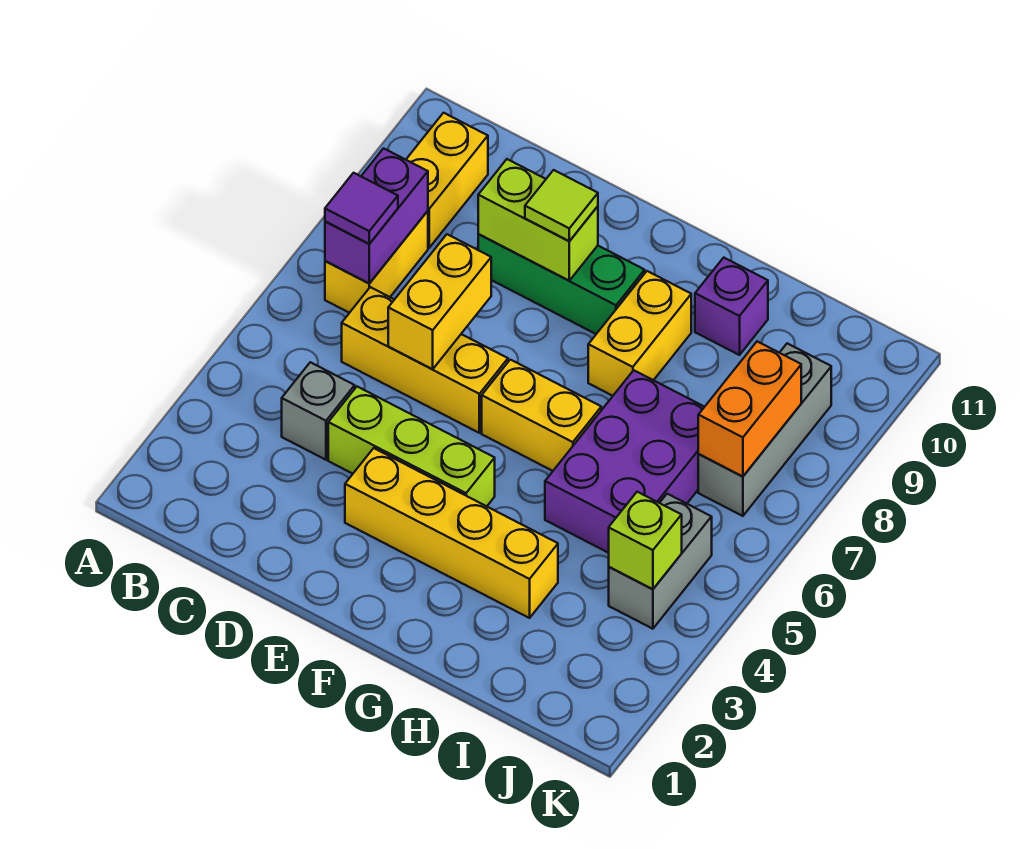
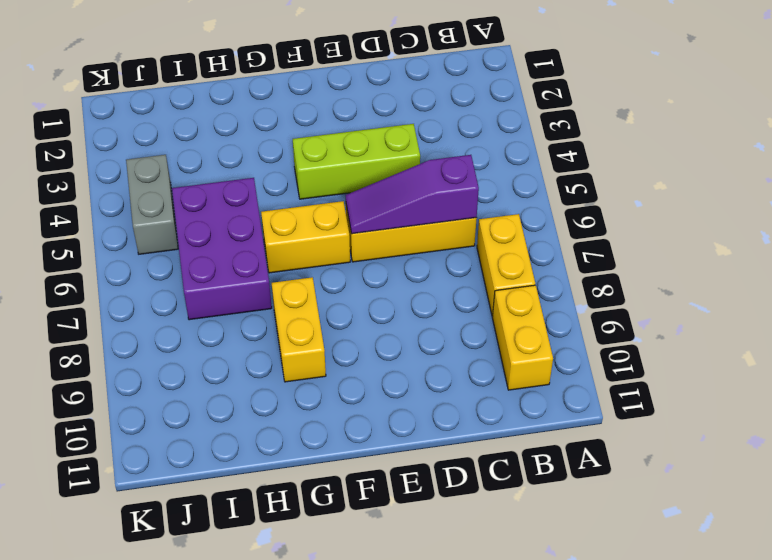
purple 1x3 slope [345,155,479,234] -> yellow 1x2 brick [388,234,491,369]
none -> grey 1x1 brick [282,362,355,460]
none -> green 1x3 brick [478,234,645,334]
none -> yellow 1x4 brick [345,448,558,618]

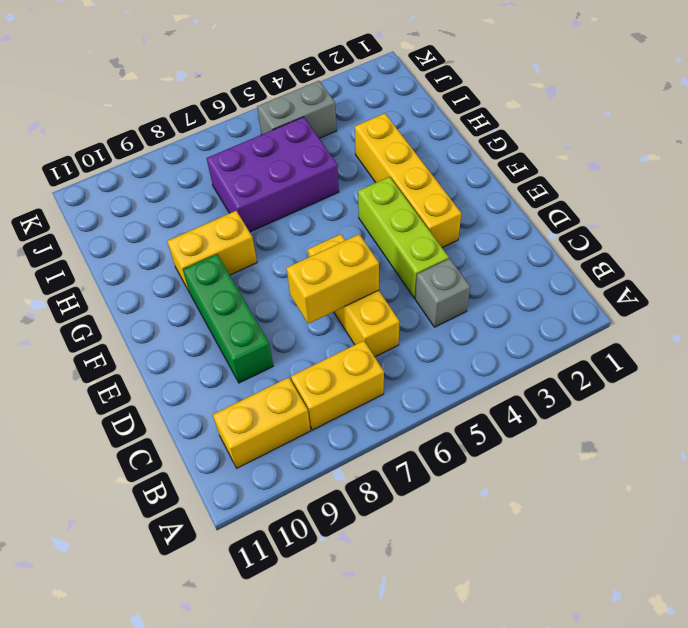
none -> yellow 1x2 brick [482,360,601,471]
none -> purple 1x1 brick [695,258,768,355]
none -> grey 1x3 brick [698,343,831,516]

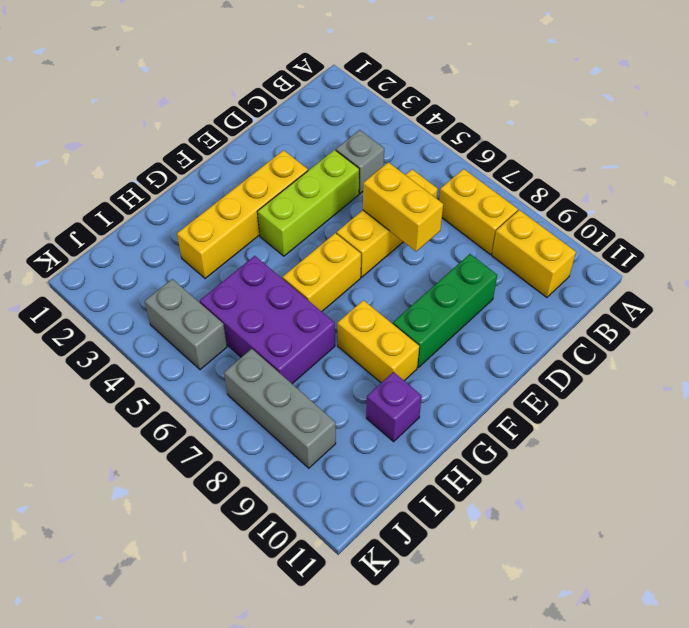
none -> purple 1x2 brick [325,148,428,283]
none -> lime 1x2 brick [478,159,598,281]
none -> lime 1x1 brick [609,492,682,589]

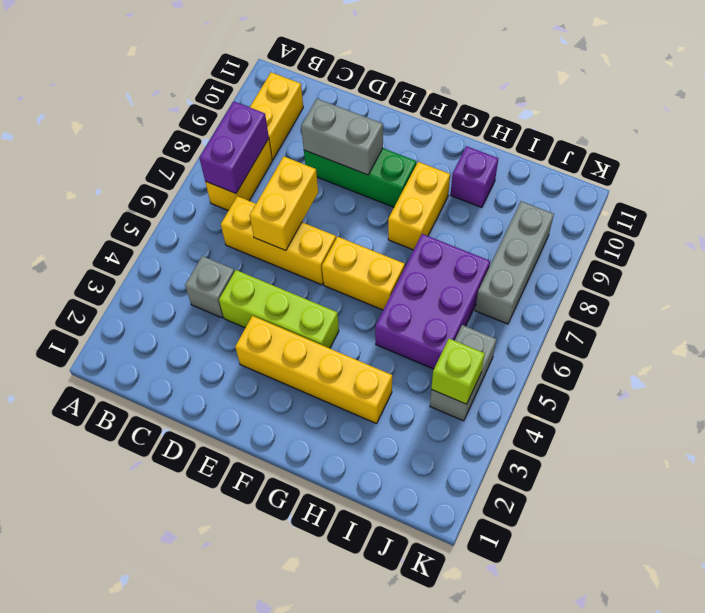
grey 1x2 brick [301,99,383,175] -> lime 1x2 brick [478,159,598,281]
none -> orange 1x2 brick [698,341,801,476]
none -> purple 1x1 tile [325,173,398,244]
none -> lime 1x1 tile [525,170,598,241]

